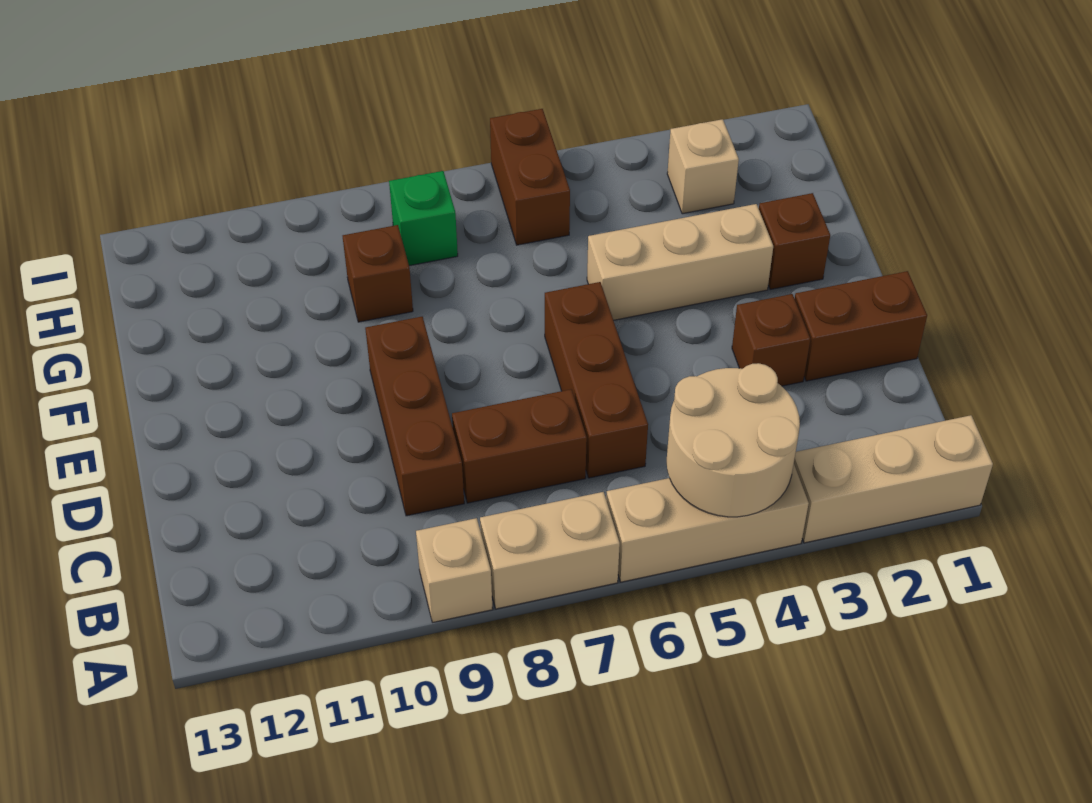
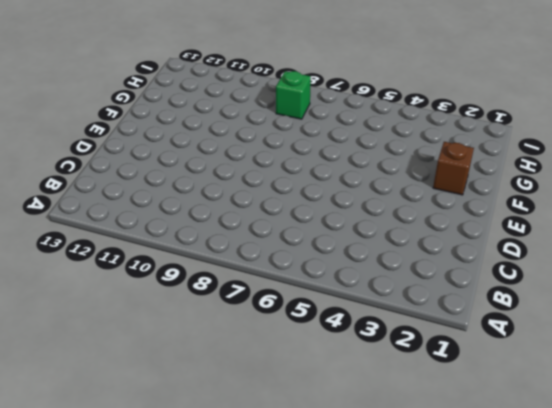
none -> tan 1x3 brick [794,415,993,543]
none -> tan 1x3 brick [606,465,809,582]
none -> tan 1x2 brick [480,492,620,609]

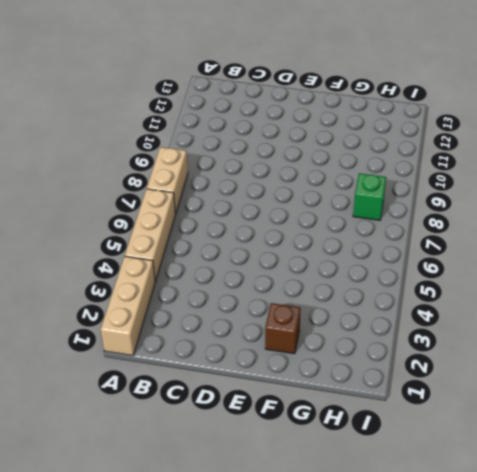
none -> tan 1x1 brick [416,518,493,622]
none -> brown 1x3 brick [545,282,648,478]
none -> brown 1x2 brick [452,389,587,503]

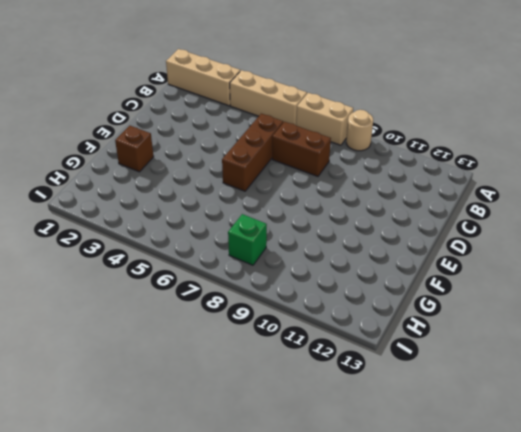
tan 1x1 round brick [346,110,373,151] -> tan 1x1 brick [416,518,493,622]
none -> brown 1x3 brick [365,317,464,516]
none -> brown 1x2 brick [795,271,927,381]
none -> brown 1x1 brick [732,294,810,386]

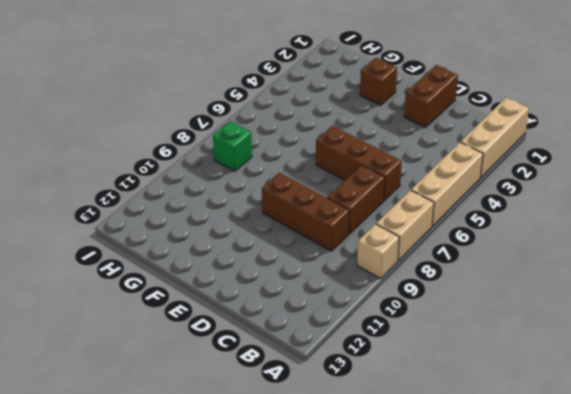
none -> brown 1x1 brick [732,294,810,386]
none -> tan 1x3 brick [587,204,773,320]
none -> brown 1x1 brick [343,225,413,322]

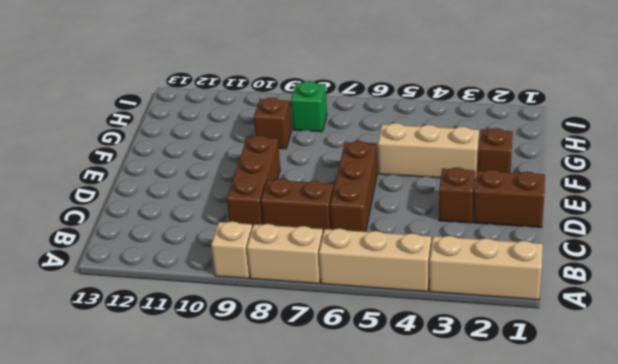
none -> tan 1x1 brick [667,119,739,214]
none -> brown 1x2 brick [490,109,570,245]
none -> tan 2x2 round brick [667,363,800,517]

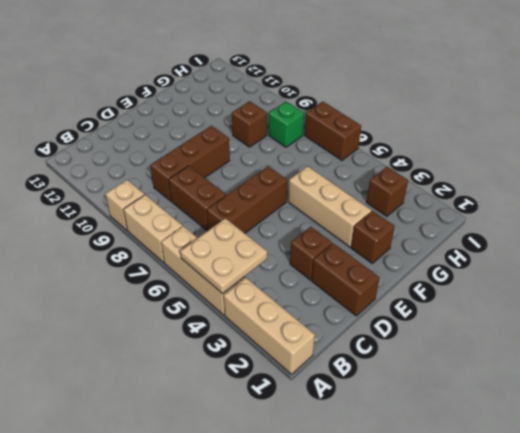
tan 2x2 plate [180,218,267,294] -> tan 2x2 round brick [667,363,800,517]
brown 1x1 brick [366,167,408,217] -> tan 1x1 brick [667,119,739,214]
brown 1x2 brick [305,102,361,160] -> brown 1x2 brick turned to [490,109,570,245]

